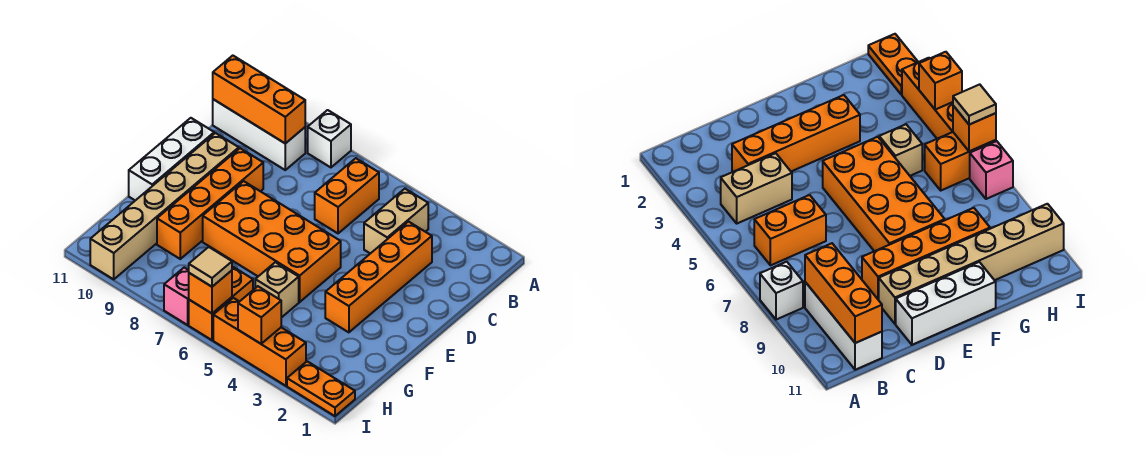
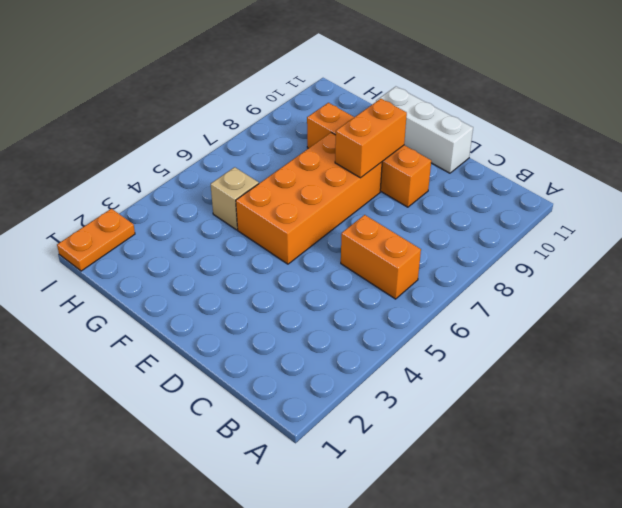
orange 1x2 brick [335,99,407,178] -> orange 1x2 brick turned to [189,266,253,340]
none -> white 1x1 brick [308,110,351,167]
none -> tan 1x2 brick [364,189,428,254]
none -> white 1x3 brick [213,99,305,170]

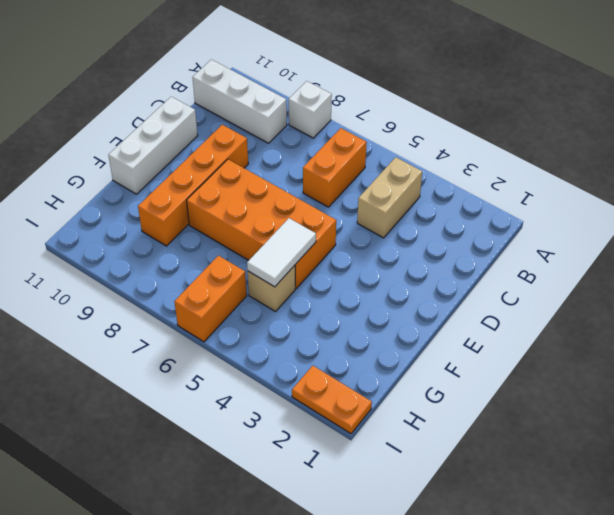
white 1x2 tile [247,218,316,287] -> none
none -> orange 1x4 brick [325,222,432,332]
none -> tan 1x6 brick [90,133,239,279]
none -> orange 1x3 brick [213,298,306,386]

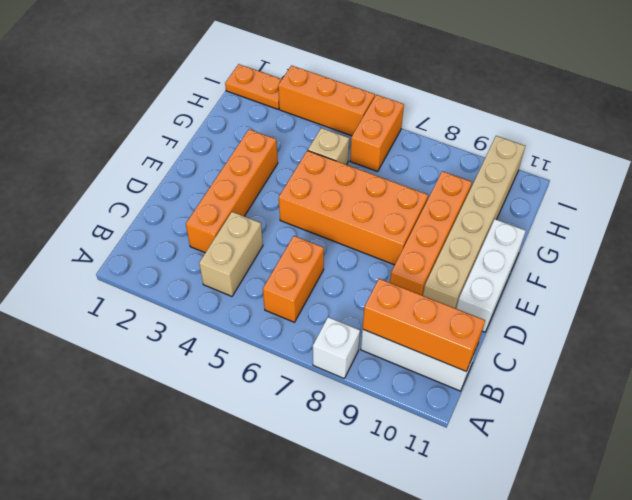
none -> pink 1x1 brick [164,268,189,325]
none -> orange 1x1 brick [238,286,281,344]
none -> orange 1x1 brick [189,271,232,313]

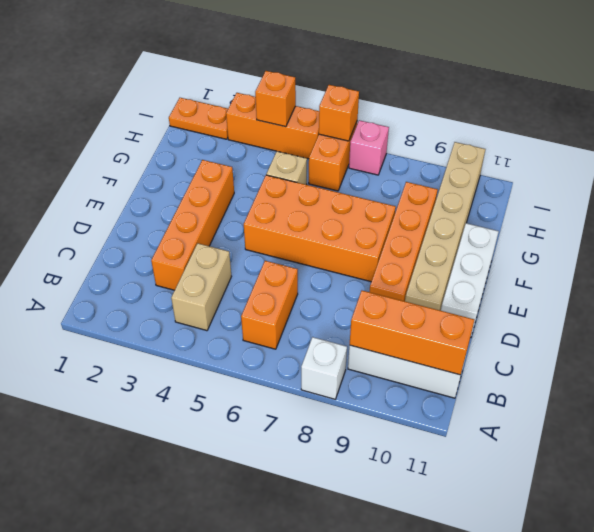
none -> tan 1x1 tile [189,247,232,287]

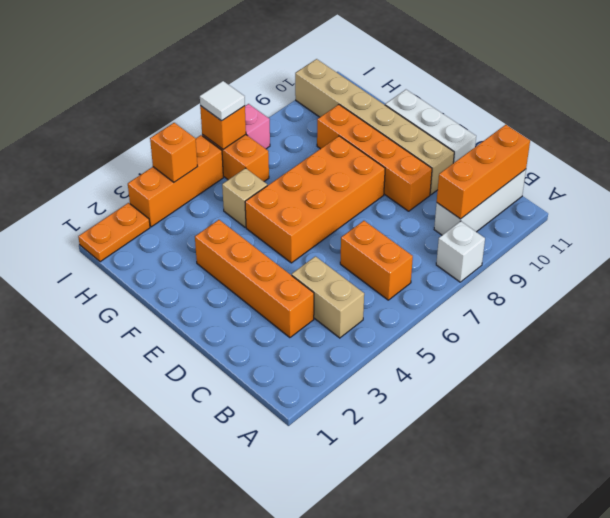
white 1x1 tile [200,81,245,121] -> tan 1x1 tile [189,247,232,287]

